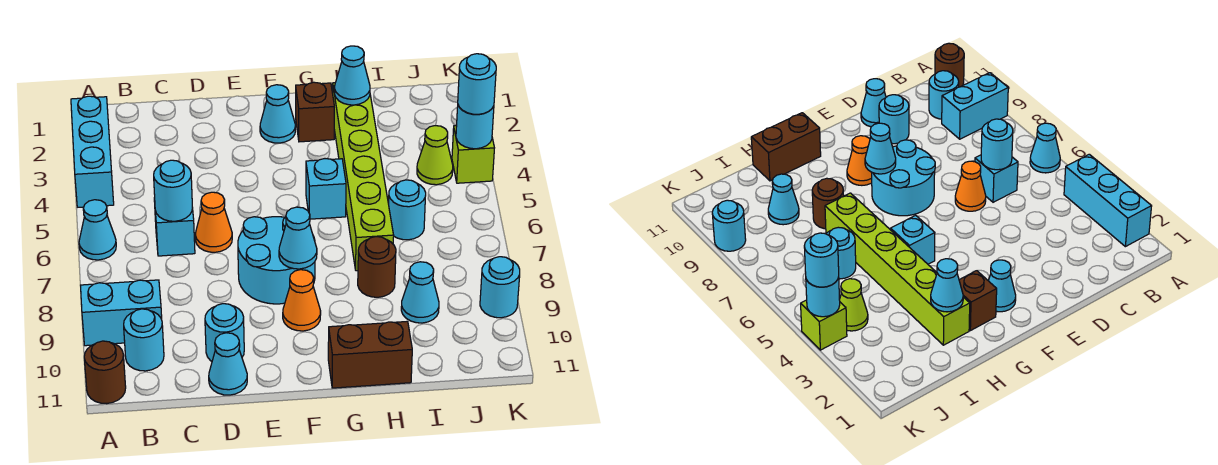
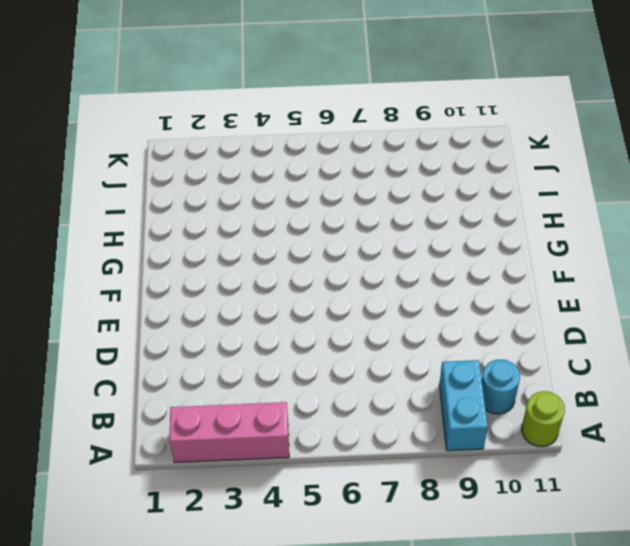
pink 1x3 brick [169,402,289,462] -> cyan 1x3 brick [71,96,114,207]
lime 1x1 round brick [522,391,565,447] -> brown 1x1 round brick [84,341,126,404]
none -> cyan 1x1 cone [79,200,116,260]
none -> cyan 1x1 brick [154,198,195,256]
none -> orange 1x1 cone [195,192,232,252]

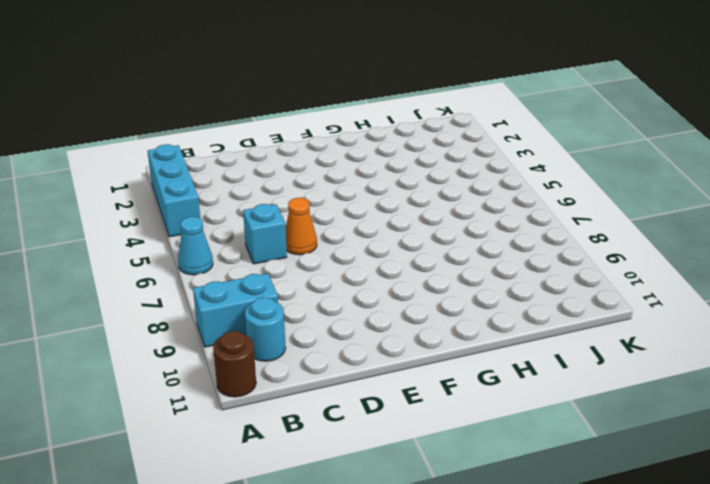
none -> cyan 1x1 round brick [205,304,244,361]
none -> cyan 1x1 cone [209,333,247,395]
none -> cyan 2x2 round brick [238,217,315,304]

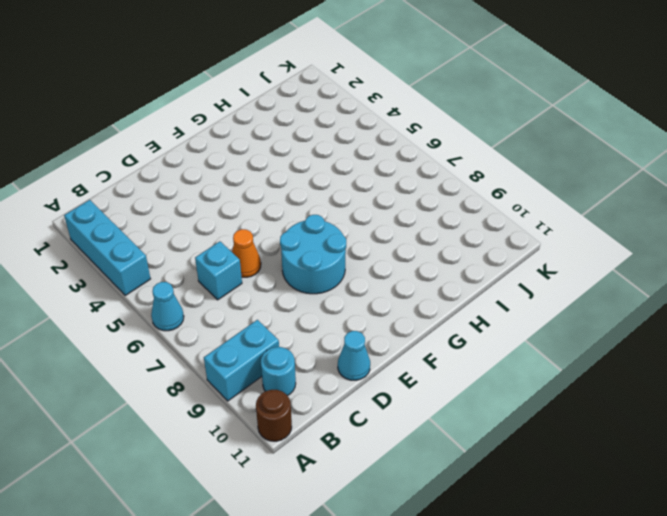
none -> cyan 1x1 round brick [205,304,244,361]
none -> cyan 1x1 cone [260,85,295,143]
none -> orange 1x1 cone [283,270,321,331]

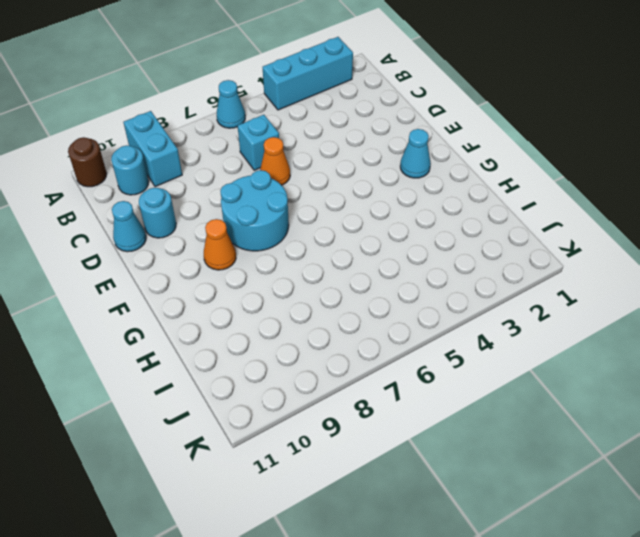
none -> brown 1x1 brick [296,82,334,142]
none -> cyan 1x1 brick [306,159,346,219]
none -> brown 1x2 brick [328,321,412,388]

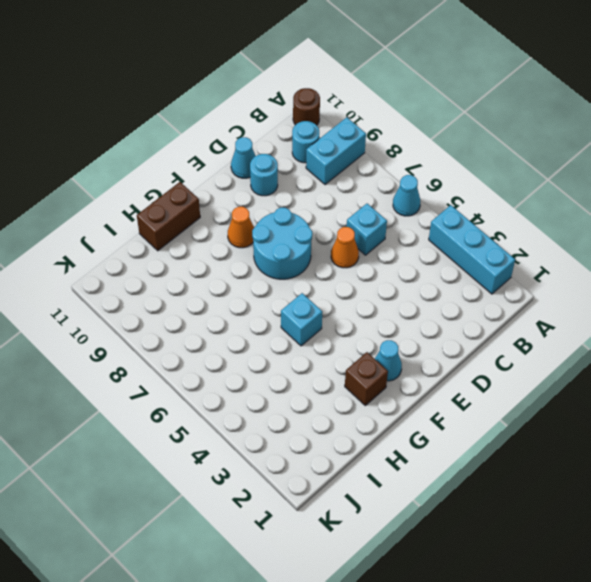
none -> lime 1x6 brick [333,83,394,271]
none -> brown 1x1 round brick [358,237,396,297]
none -> cyan 1x1 round brick [389,180,426,240]

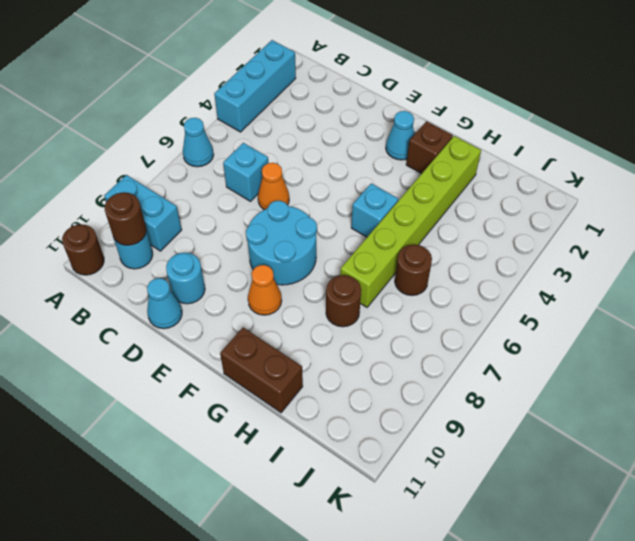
brown 1x1 round brick [105,192,146,245] -> none
brown 1x1 round brick [395,244,432,295] -> cyan 1x1 round brick [389,180,426,240]
none -> cyan 1x1 cone [401,262,439,323]
none -> lime 1x1 cone [417,126,453,185]
none -> lime 1x1 brick [452,126,494,183]

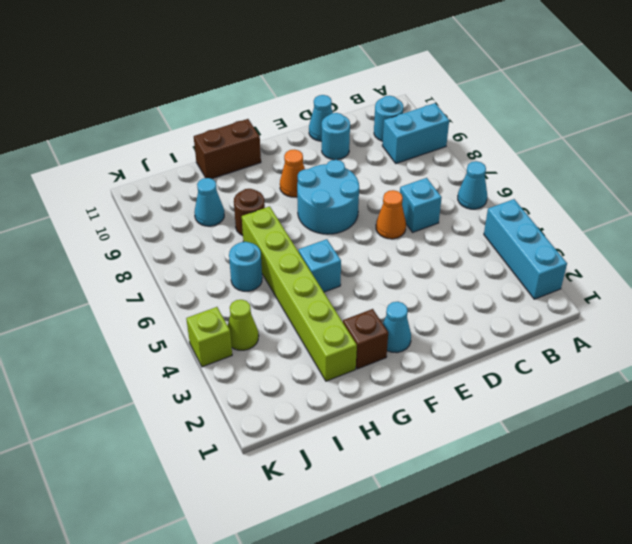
none -> brown 1x1 round brick [84,341,126,404]
none -> cyan 1x1 round brick [480,257,520,318]
none -> cyan 1x1 round brick [154,160,192,221]

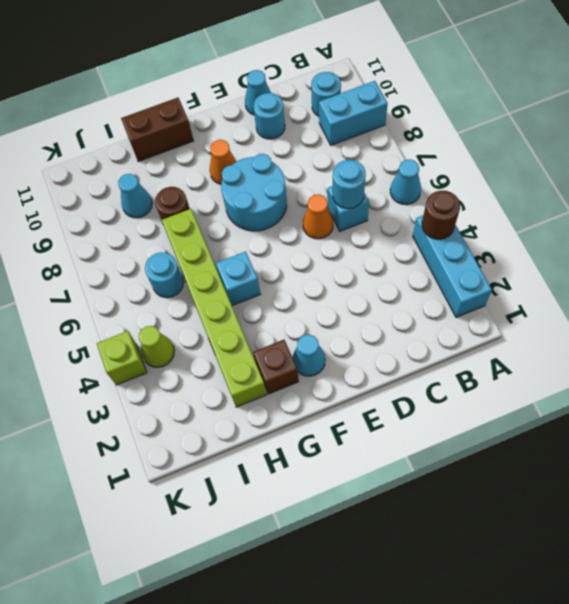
brown 1x1 round brick [422,191,460,239] -> brown 1x1 round brick moved to [84,341,126,404]
none -> cyan 1x1 round brick [480,257,520,318]
none -> cyan 1x1 cone [279,207,317,269]
none -> cyan 1x1 cone [335,46,370,105]

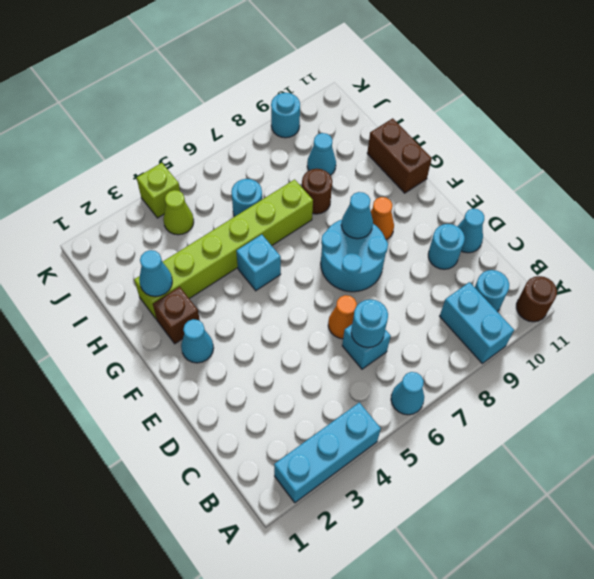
none -> cyan 1x1 round brick [456,105,494,149]
none -> cyan 1x1 round brick [458,54,496,114]

